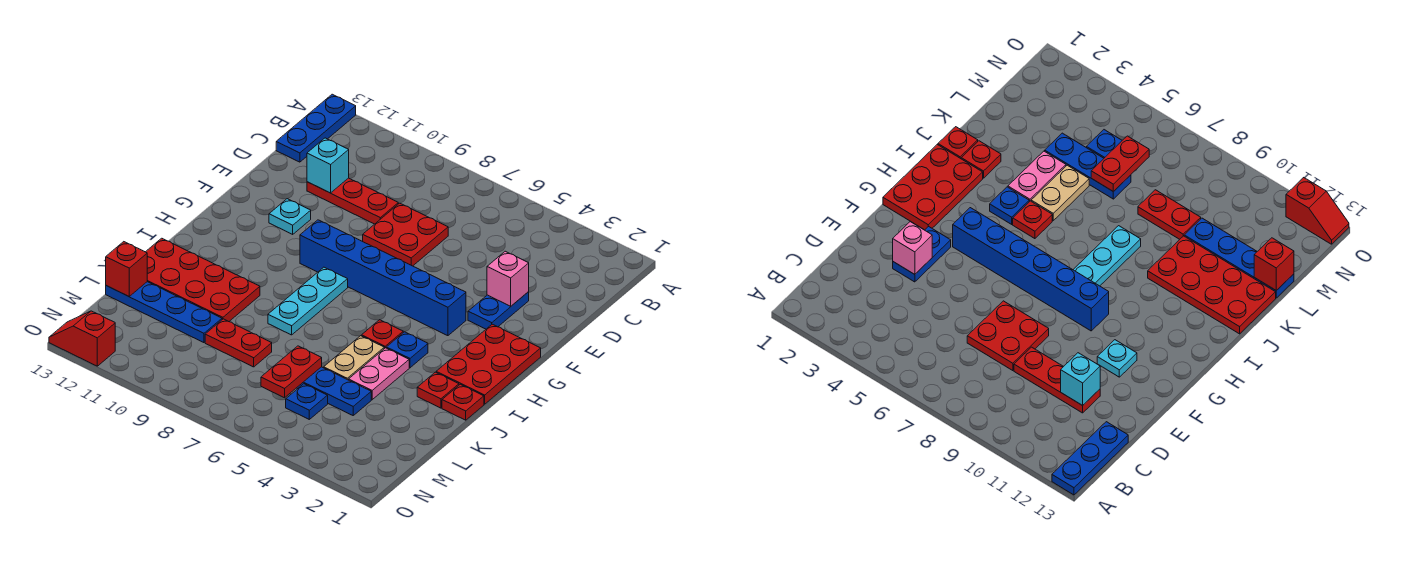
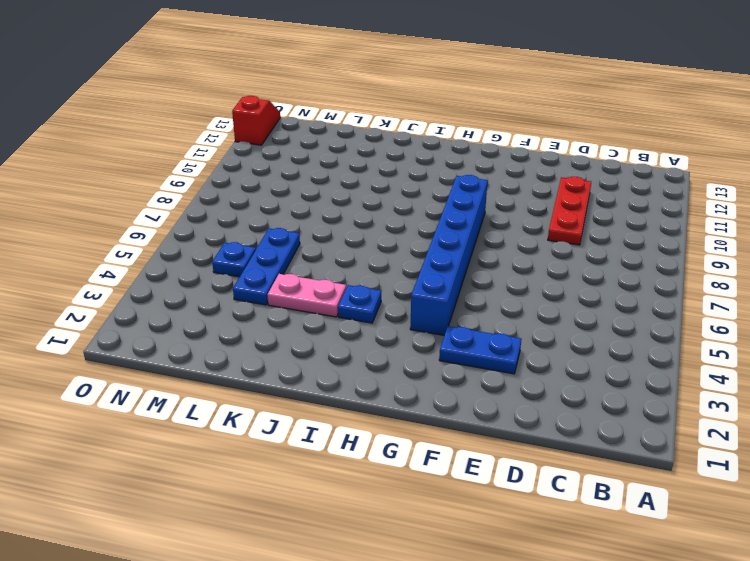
none -> blue 1x3 plate [276,94,356,162]
none -> red 2x2 plate [363,203,448,266]
none -> cyan 1x1 plate [269,199,311,234]

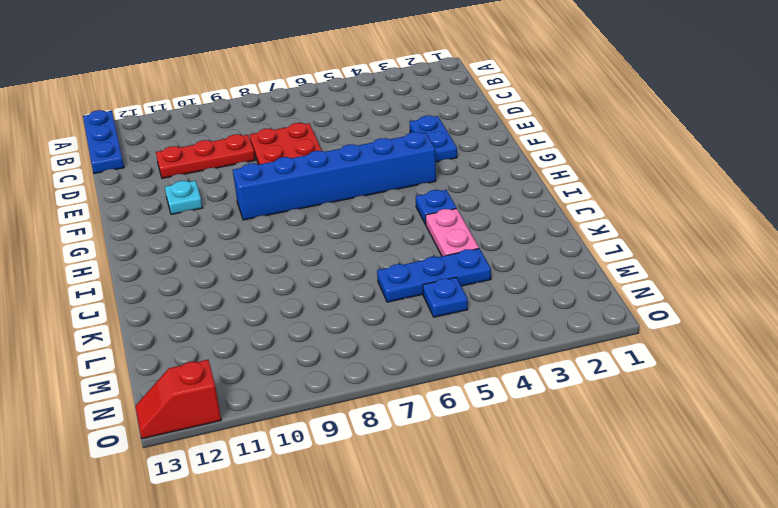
none -> red 2x3 plate [436,324,541,404]
none -> cyan 1x3 plate [268,267,348,335]
none -> red 1x1 plate [362,320,403,349]

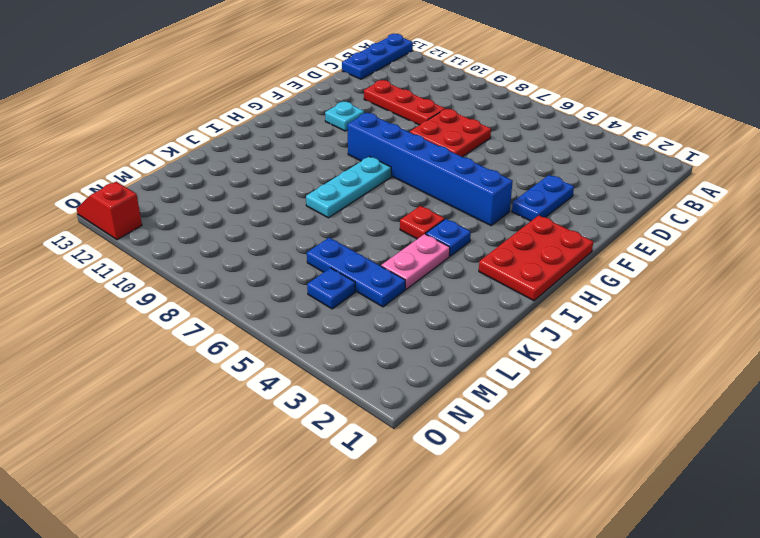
none -> red 1x1 plate [442,384,484,420]
none -> red 1x1 plate [417,372,459,408]
none -> tan 1x2 plate [324,336,384,380]

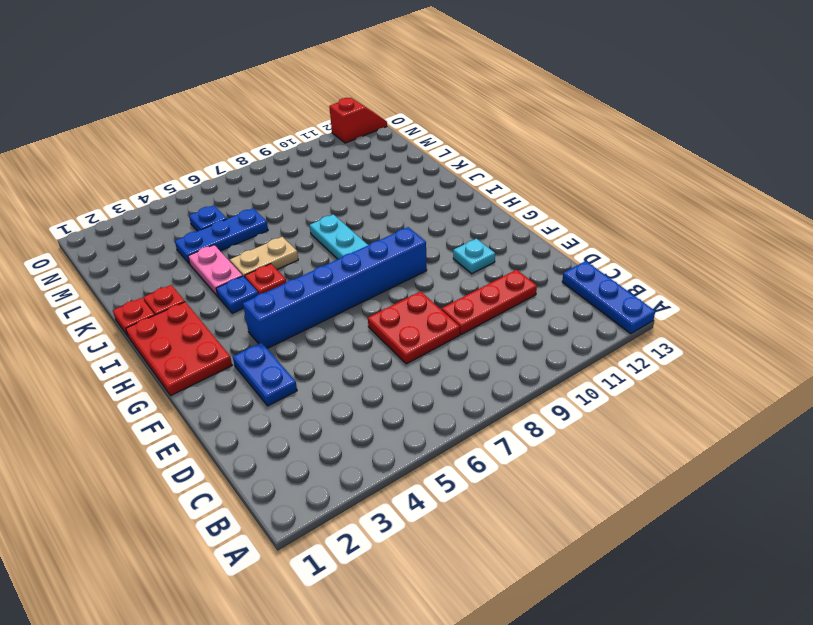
tan 1x2 plate [230,237,298,277] -> tan 1x2 plate turned to [324,336,384,380]
none -> red 2x4 plate [146,238,260,322]
none -> red 1x2 plate [205,319,272,367]
none -> blue 1x4 plate [106,282,222,343]

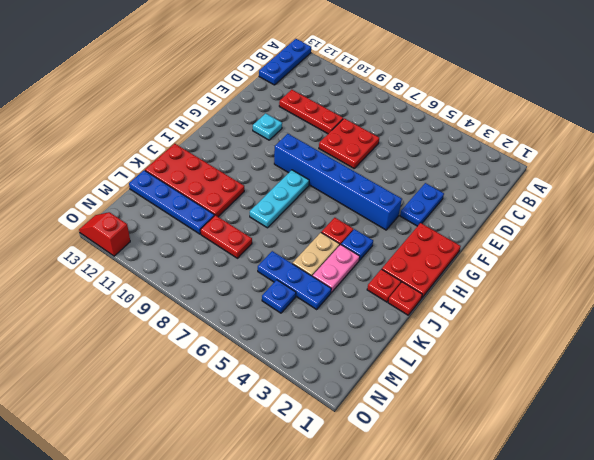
none -> cyan 1x1 brick [307,138,349,193]
none -> pink 1x1 brick [487,251,529,306]
none -> red 1x2 plate [261,346,322,398]

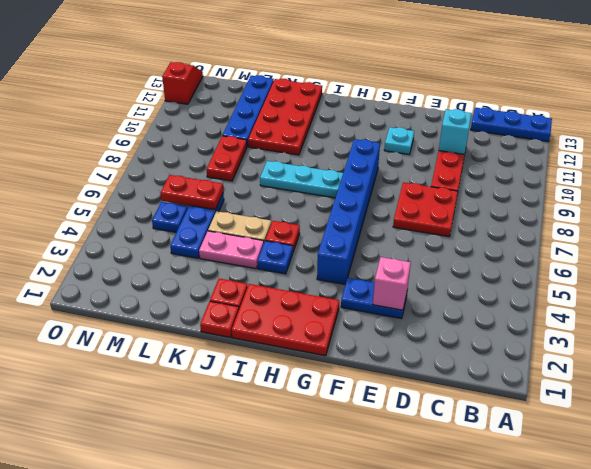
none -> red 1x1 brick [106,242,147,296]

